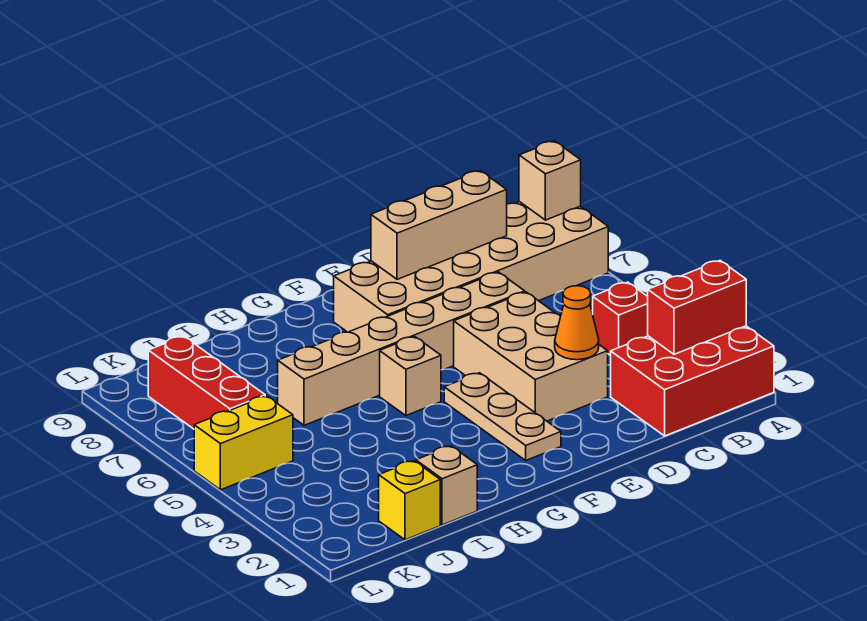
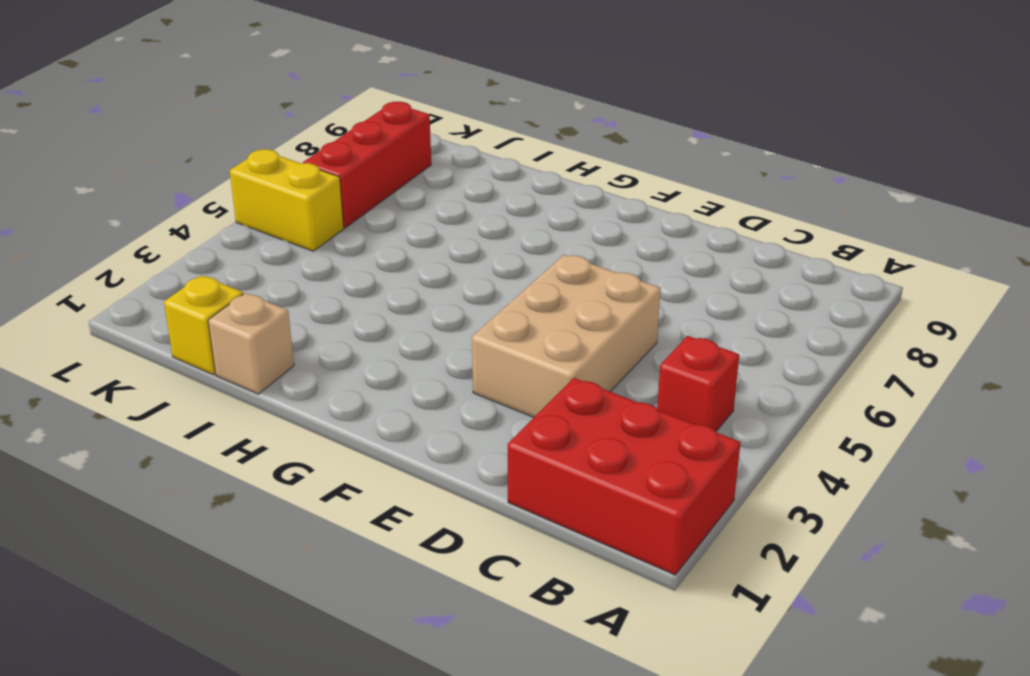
none -> tan 2x6 brick [334,202,608,332]
none -> tan 1x6 brick [278,272,525,425]
none -> tan 1x3 plate [444,373,561,460]

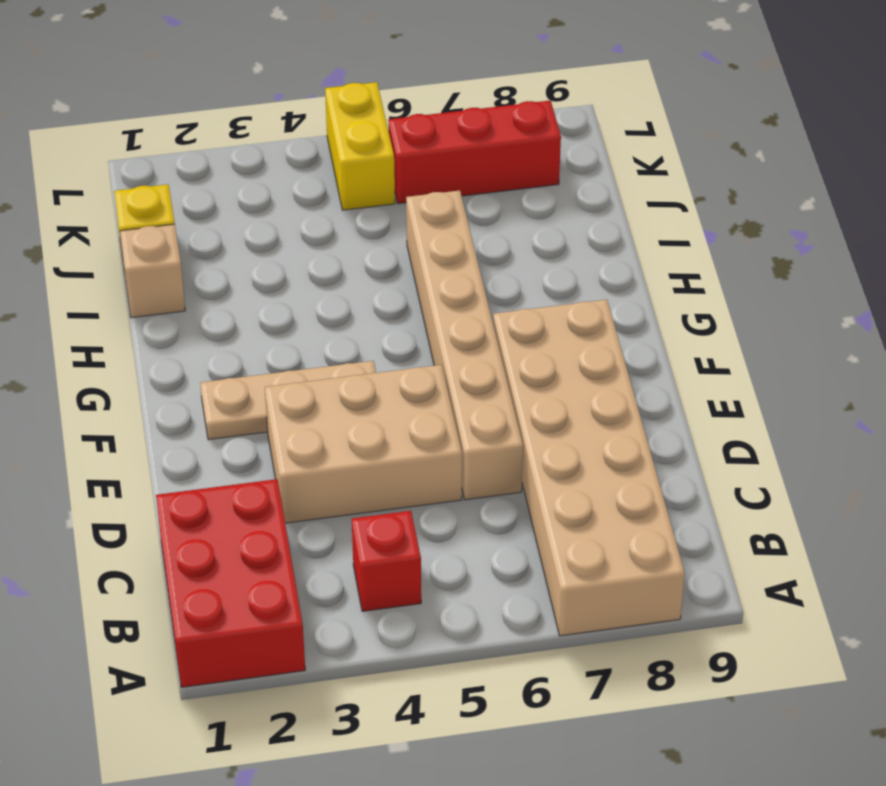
none -> tan 1x1 brick [380,337,441,416]
none -> red 1x2 brick [648,261,746,354]
none -> tan 1x1 brick [519,141,581,220]

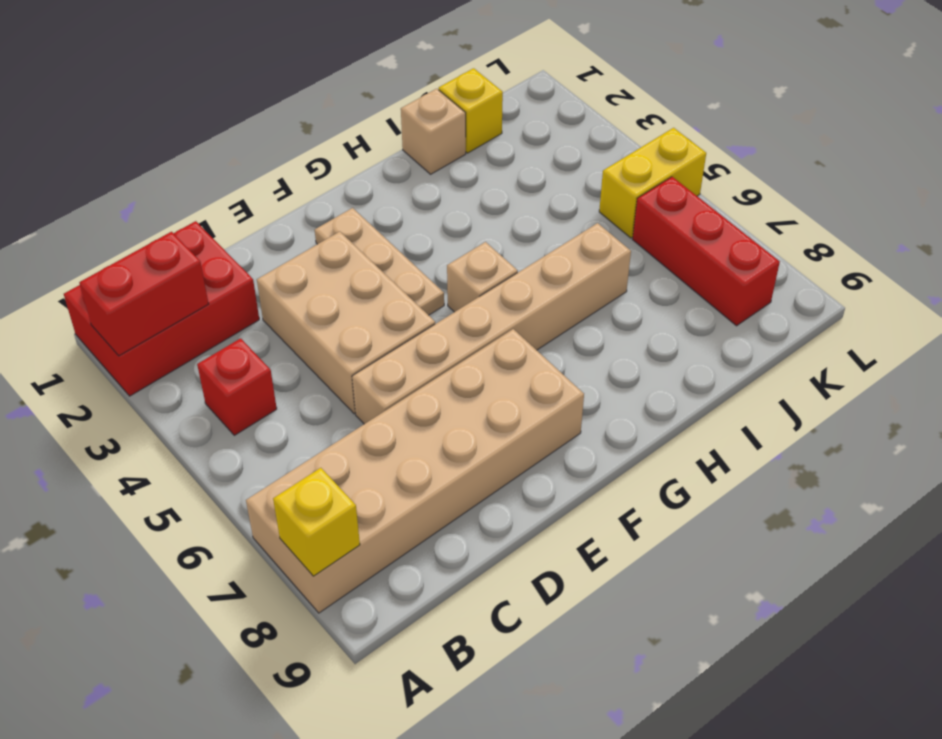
yellow 1x1 brick [273,468,360,576] -> tan 1x1 brick [519,141,581,220]
none -> tan 1x3 brick [371,171,507,279]
none -> orange 1x1 cone [555,286,599,360]

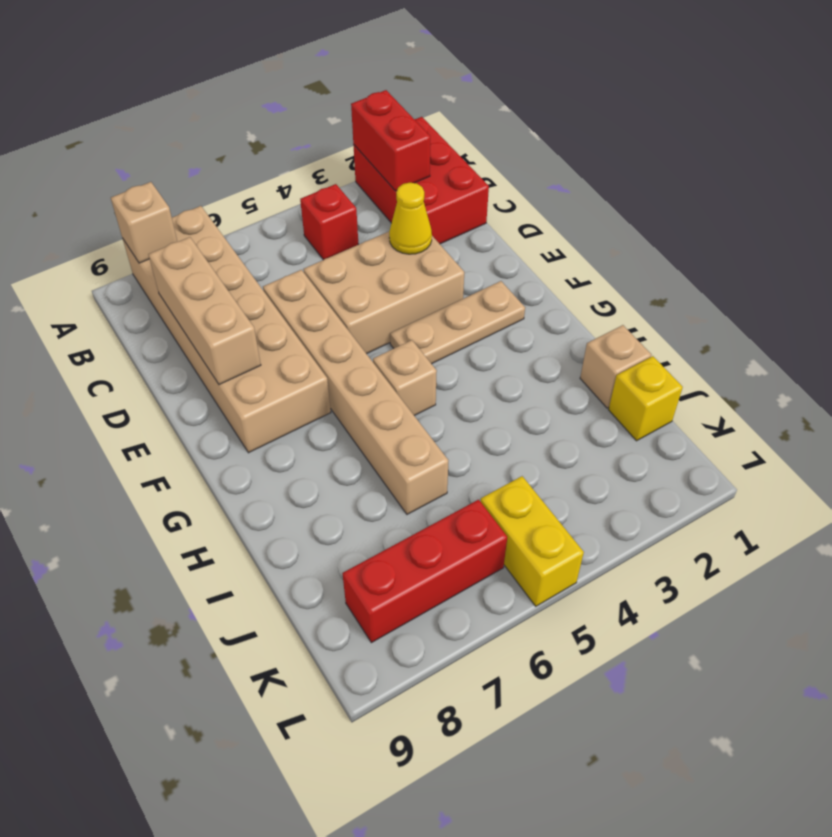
yellow 1x1 cone [389,183,432,254] -> orange 1x1 cone [555,286,599,360]

